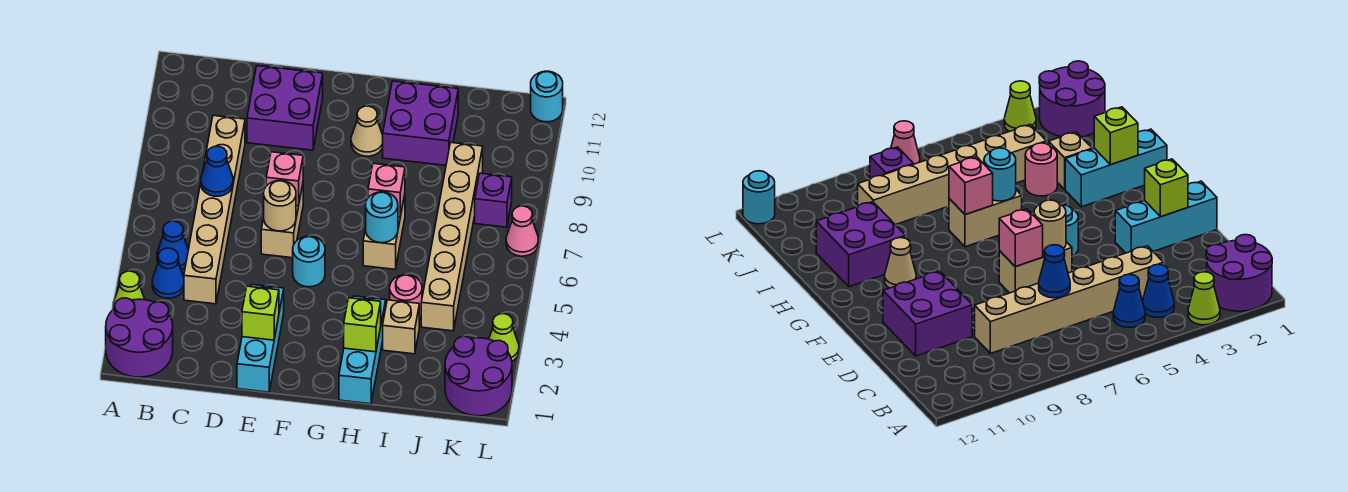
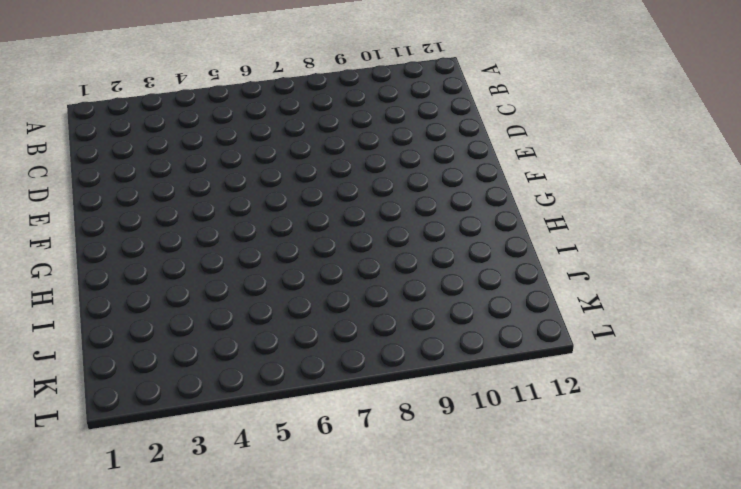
none -> purple 2x2 round brick [106,298,173,377]
none -> lime 1x1 cone [113,271,145,309]
none -> blue 1x1 cone [152,248,184,298]

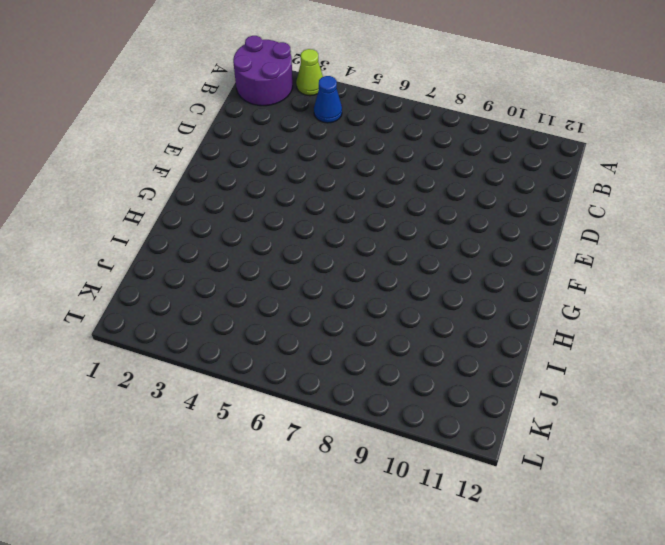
none -> blue 1x1 cone [157,221,188,270]
none -> tan 1x6 brick [184,116,245,304]
none -> purple 2x2 brick [247,66,323,150]

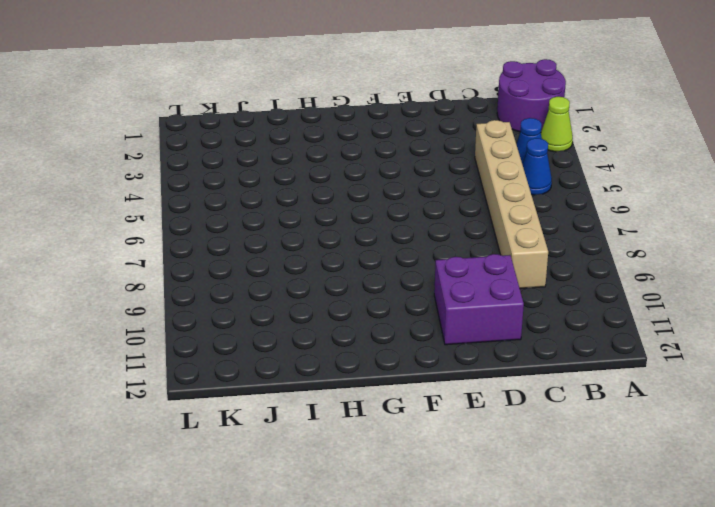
none -> cyan 1x3 brick [237,285,284,392]
none -> tan 1x2 brick [261,185,303,258]
none -> cyan 1x1 round brick [293,236,325,287]

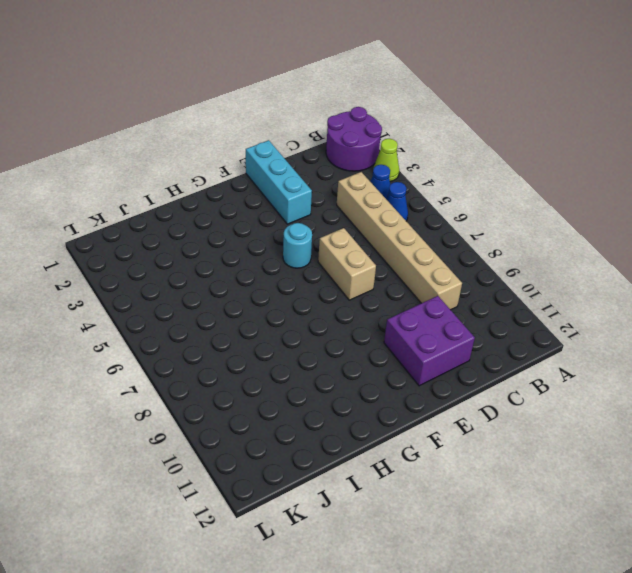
none -> tan 1x1 cone [351,106,383,156]
none -> cyan 1x3 brick [339,296,386,404]
none -> tan 1x2 brick [363,195,405,269]

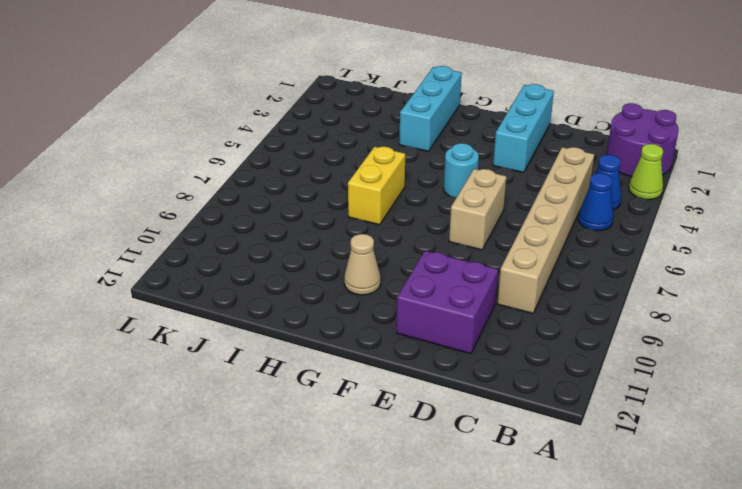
yellow 1x2 brick [348,147,405,225] -> tan 1x2 brick [363,195,405,269]
none -> purple 2x2 brick [383,81,458,165]
none -> tan 1x1 brick [383,300,419,354]
none -> pink 1x1 round brick [390,275,422,319]

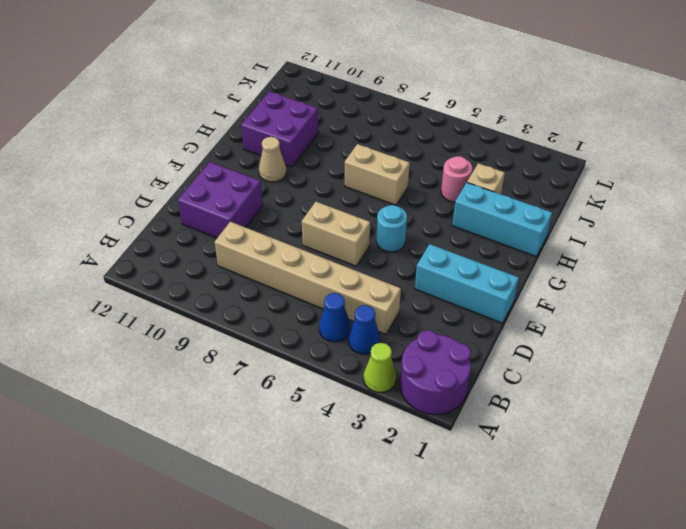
none -> tan 1x6 brick [421,143,483,331]
none -> purple 2x2 round brick [445,337,512,416]
none -> purple 1x1 brick [475,173,512,227]

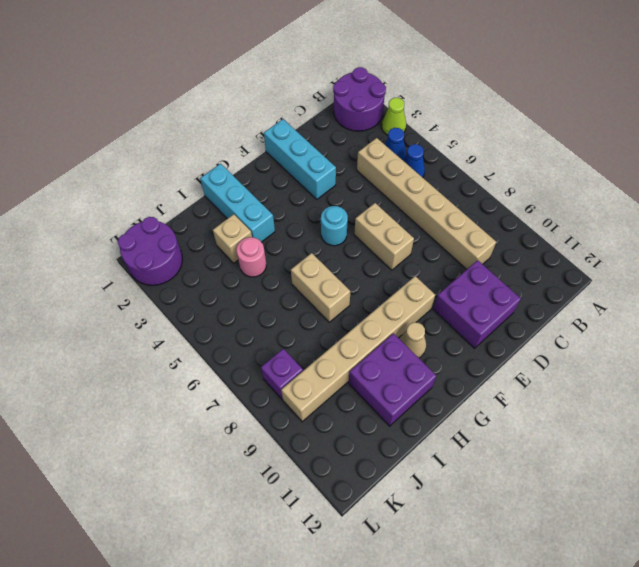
tan 1x6 brick [281,276,435,422] -> tan 1x6 brick turned to [421,143,483,331]
none -> lime 1x1 cone [489,314,519,361]
none -> pink 1x1 cone [506,206,538,256]
none -> cyan 1x1 round brick [531,71,563,122]

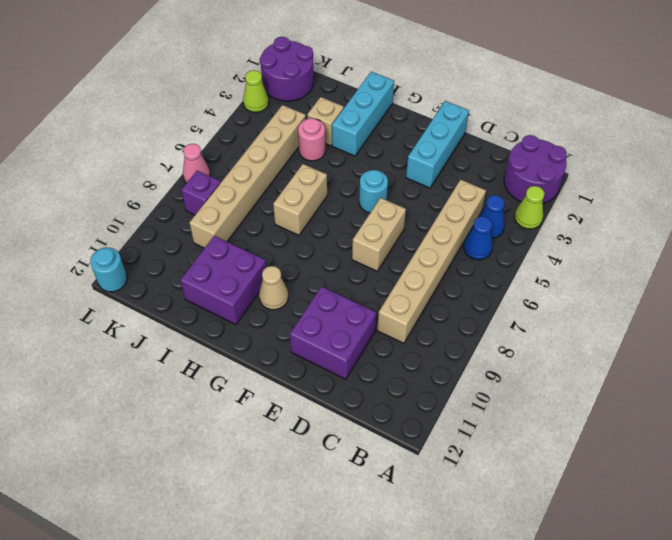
none -> blue 1x1 cone [201,146,233,196]
none -> lime 1x1 brick [242,286,279,340]
none -> tan 1x1 round brick [264,181,296,231]

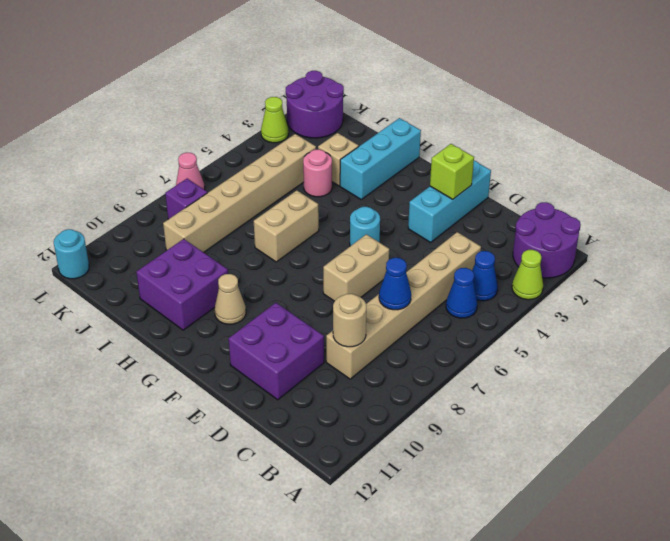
tan 1x1 round brick [333,294,366,347] -> tan 1x1 round brick moved to [264,181,296,231]
none -> pink 1x1 brick [266,152,303,206]
none -> lime 1x1 brick [344,298,381,352]
none -> cyan 1x1 round brick [366,192,398,243]

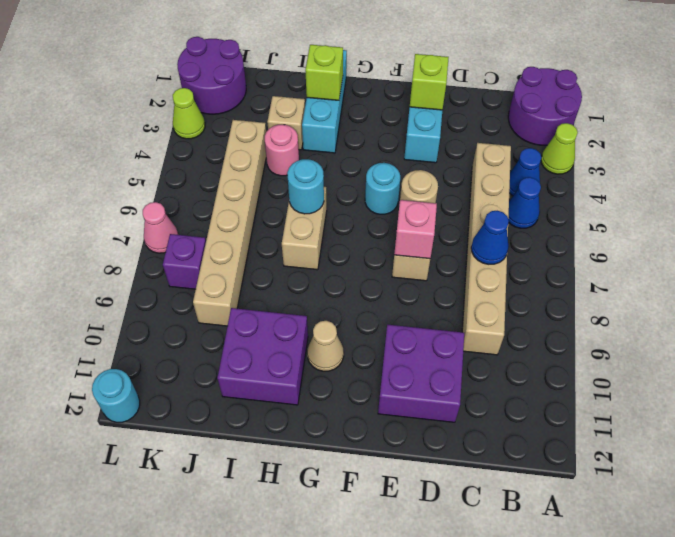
none -> pink 1x1 brick [368,163,405,217]

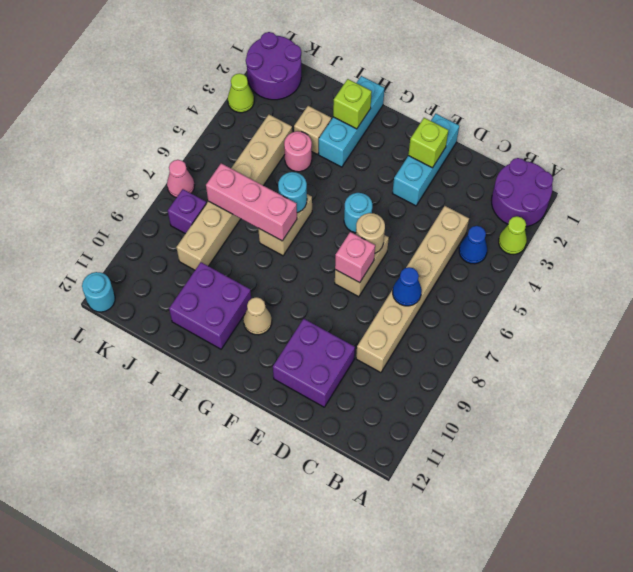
pink 1x3 brick [206,163,297,241] -> pink 1x1 brick [368,163,405,217]
none -> blue 1x1 cone [157,221,188,270]

